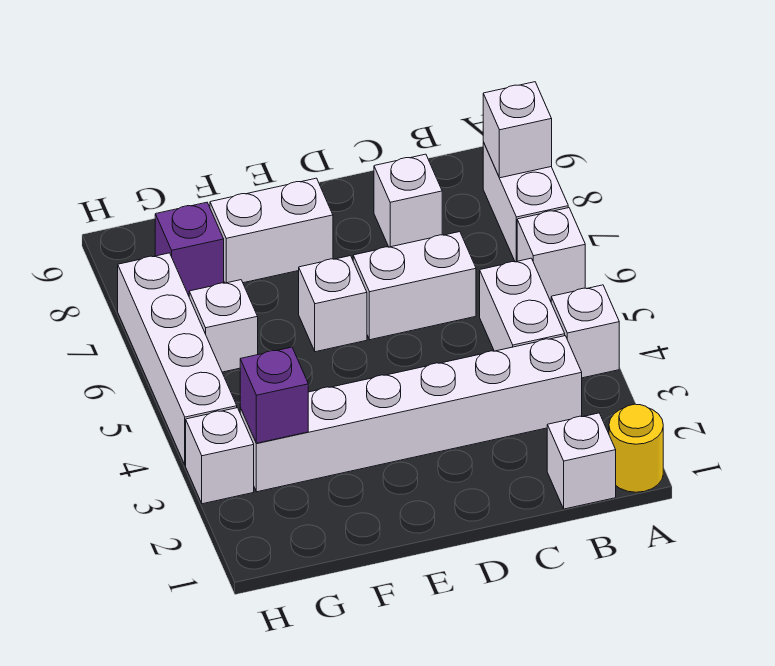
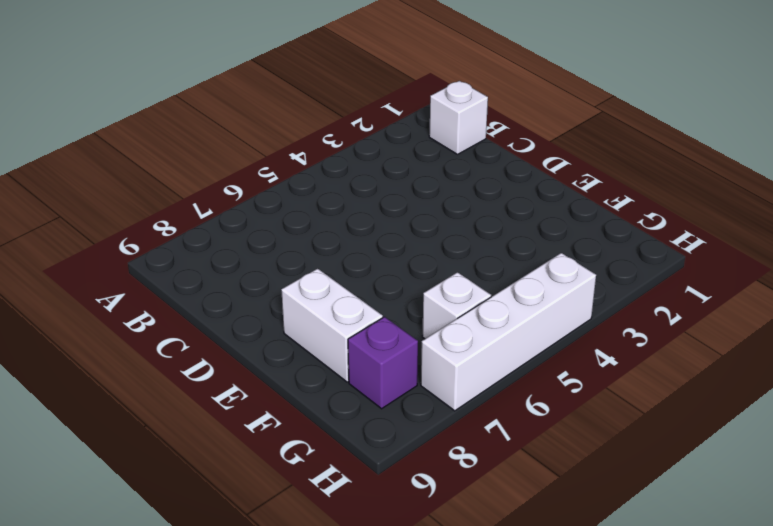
none -> yellow 1x1 round brick [609,404,663,492]
none -> white 1x1 brick [551,285,619,378]
none -> white 1x1 brick [517,208,585,300]

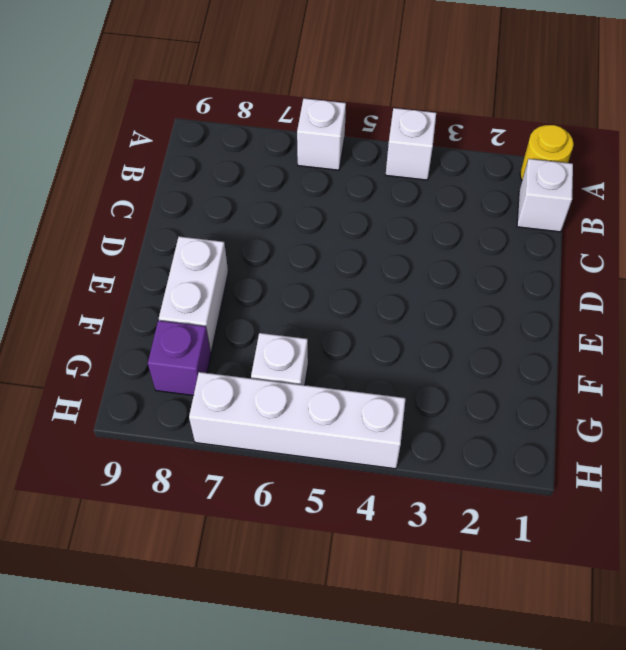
none -> white 1x2 brick [483,142,568,262]
none -> white 1x6 brick [240,336,582,492]
none -> white 1x2 brick [480,258,565,351]

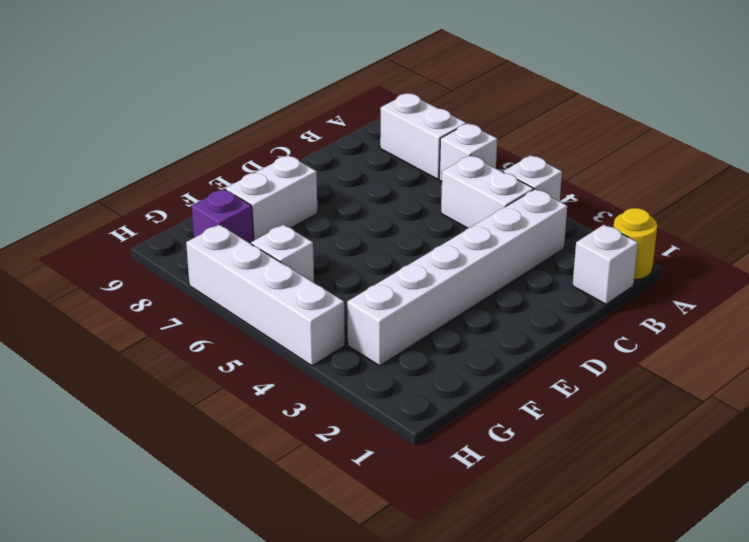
none -> white 1x2 brick [353,232,476,340]
none -> white 1x1 brick [374,154,442,247]
none -> white 1x1 brick [299,256,367,352]

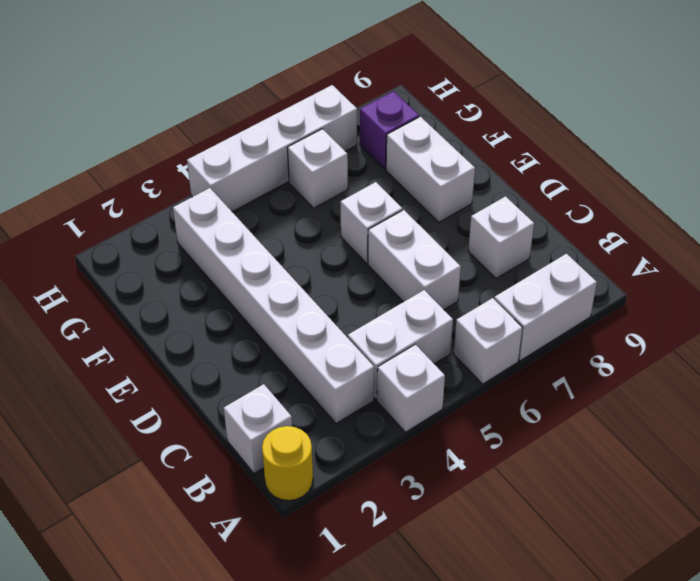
none -> white 1x1 brick [186,408,254,504]
none -> white 1x1 brick [483,82,552,178]
none -> purple 1x1 brick [240,347,308,443]

